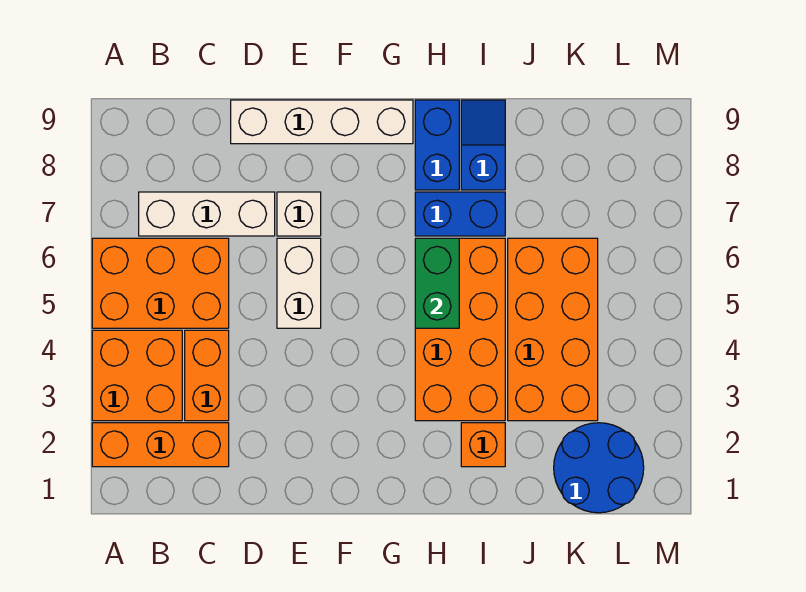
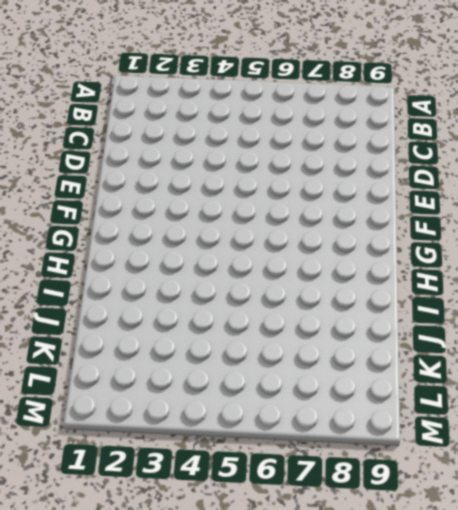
none -> orange 1x3 brick [92,423,229,467]
none -> orange 2x2 brick [92,330,182,421]
none -> orange 2x3 brick [92,238,229,328]

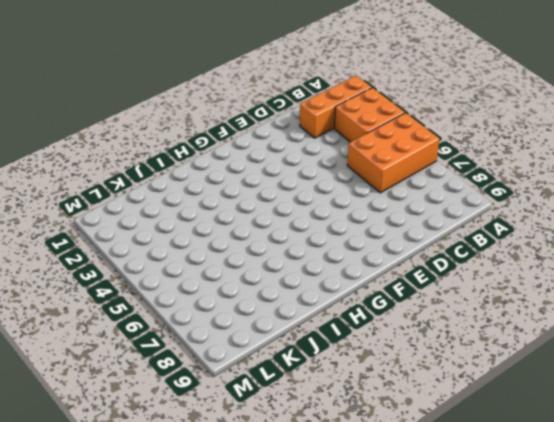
none -> white 1x3 brick [139,192,275,236]
none -> orange 1x2 brick [185,330,229,421]
none -> white 1x4 brick [231,100,413,144]

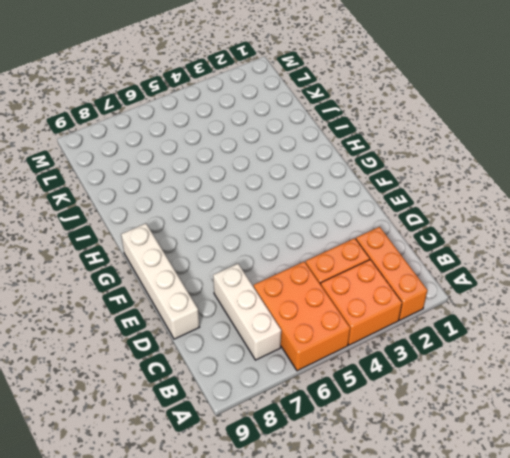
none -> white 1x2 brick [277,238,321,328]
none -> white 1x1 brick [277,192,321,236]
none -> orange 2x4 brick [415,238,505,421]

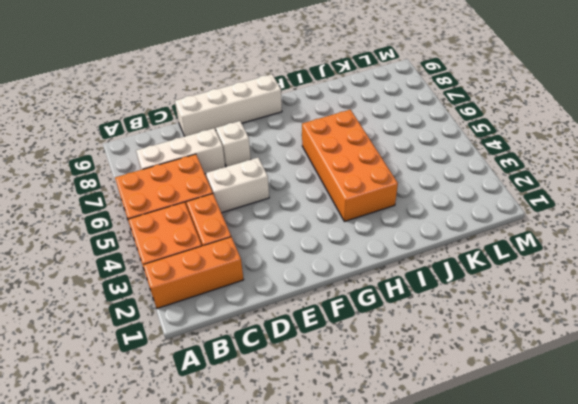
white 1x2 brick [206,158,269,213] -> white 1x2 brick turned to [277,238,321,328]
none -> blue 1x2 brick [415,192,505,236]
none -> blue 1x2 brick [415,100,459,190]
none -> orange 1x1 brick [461,423,505,467]

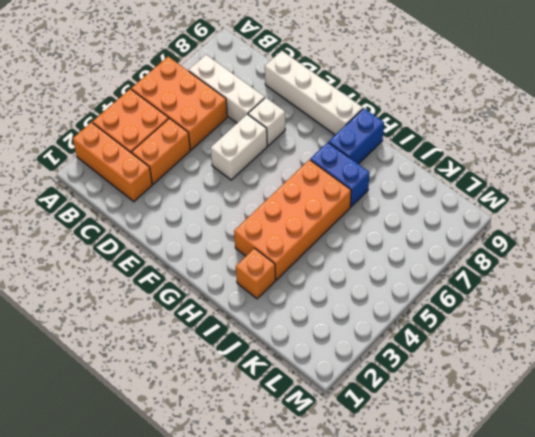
none -> blue 1x2 slope [461,100,505,190]
none -> orange 2x4 brick [508,238,598,421]
none -> blue 2x2 round brick [554,423,644,513]

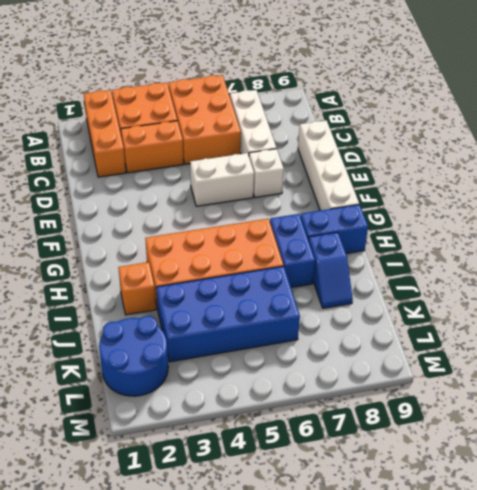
blue 1x2 slope [309,232,353,308] -> blue 1x2 slope turned to [461,100,505,190]
blue 2x4 brick [156,266,300,362] -> orange 2x4 brick [508,238,598,421]
none -> green 1x2 brick [415,238,459,328]

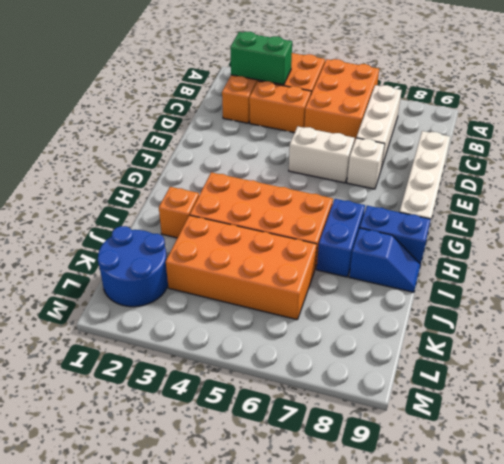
green 1x2 brick [230,32,292,85] -> green 1x2 brick moved to [415,238,459,328]

